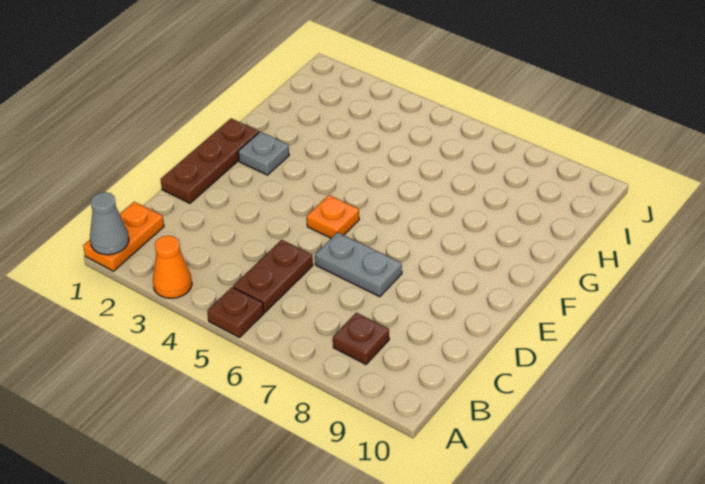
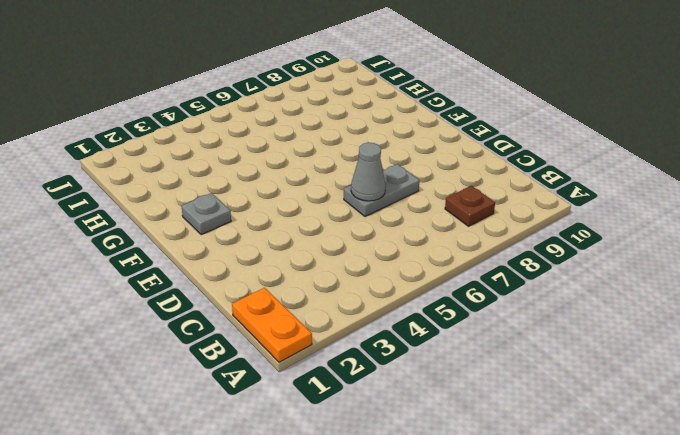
grey 1x1 cone [351,143,386,201] -> grey 1x1 cone moved to [90,192,129,255]
none -> orange 1x1 cone [153,235,192,298]
none -> brown 1x1 plate [207,287,264,338]

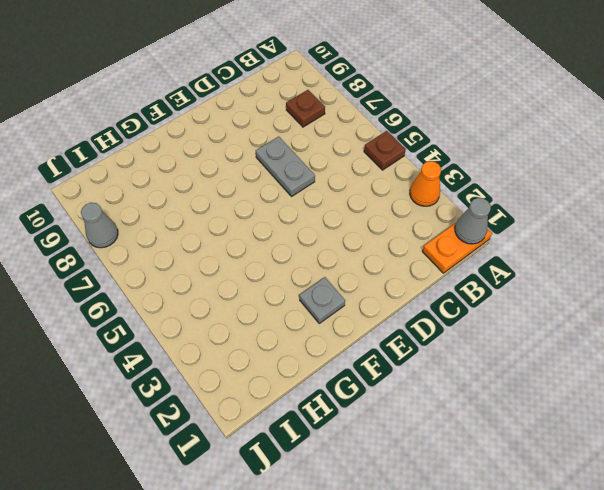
grey 1x1 cone [81,203,118,248] -> none
none -> brown 1x2 plate [233,240,313,312]
none -> brown 1x3 plate [161,118,259,203]

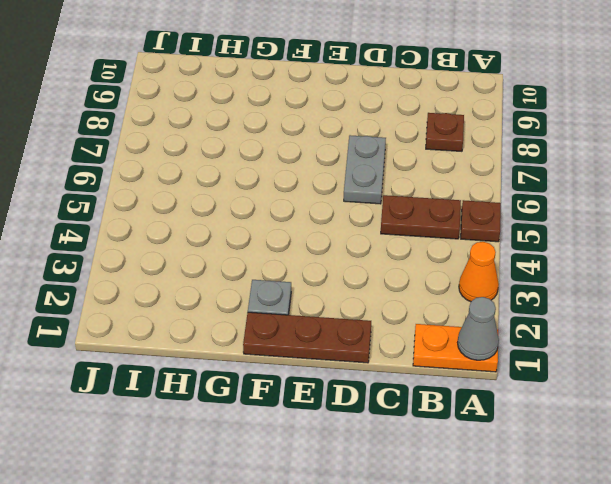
none -> orange 1x1 plate [307,195,359,238]

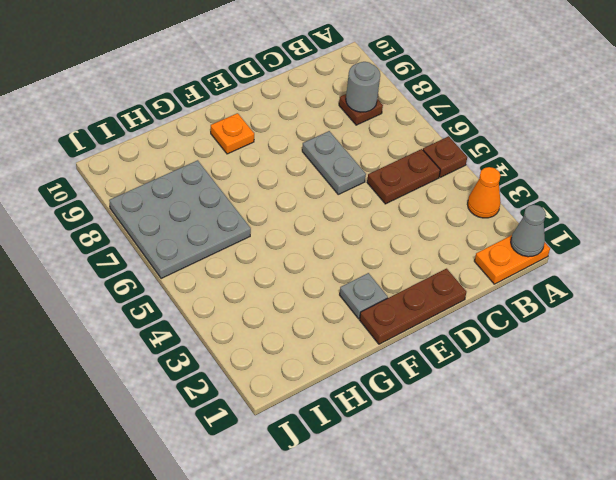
grey 1x1 round brick [346,62,380,112] -> none
orange 1x1 plate [211,113,254,154] -> orange 1x1 plate moved to [307,195,359,238]
grey 3x3 plate [109,160,251,279] -> none

